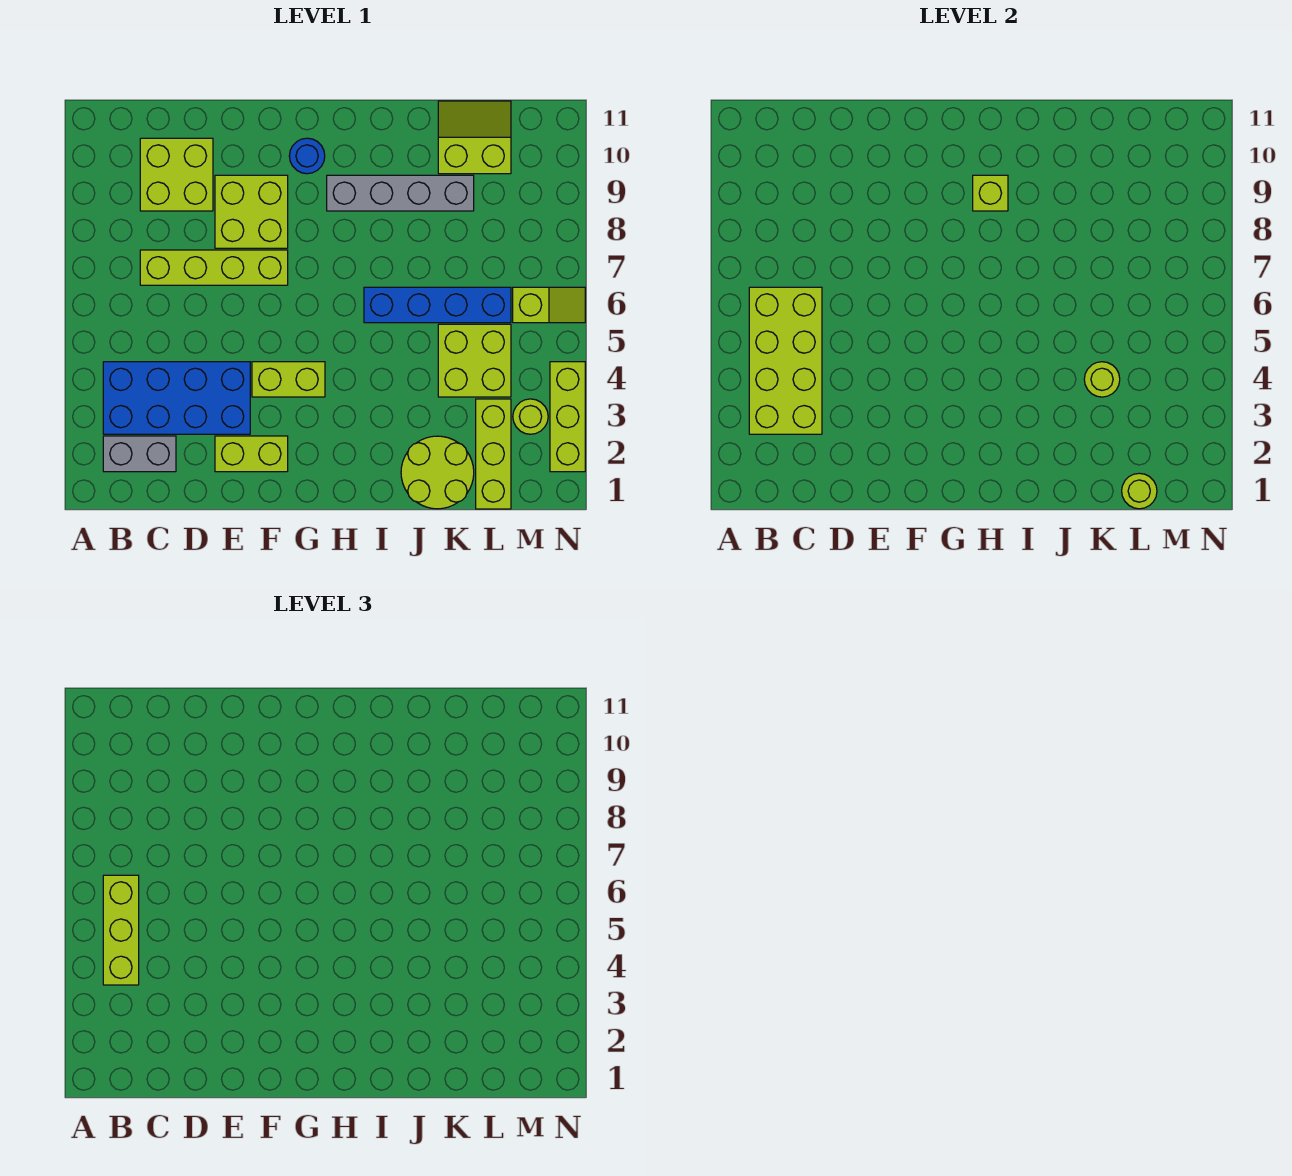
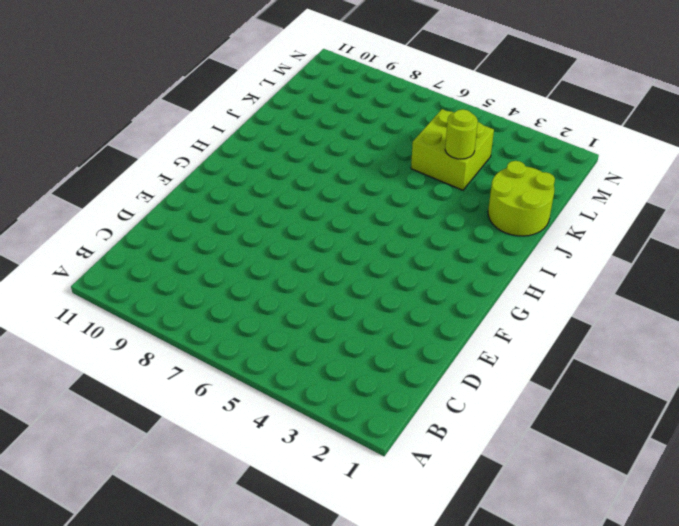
none -> grey 1x2 brick [103,436,176,472]
none -> blue 2x4 brick [103,362,250,434]
none -> lime 1x4 brick [140,250,288,285]

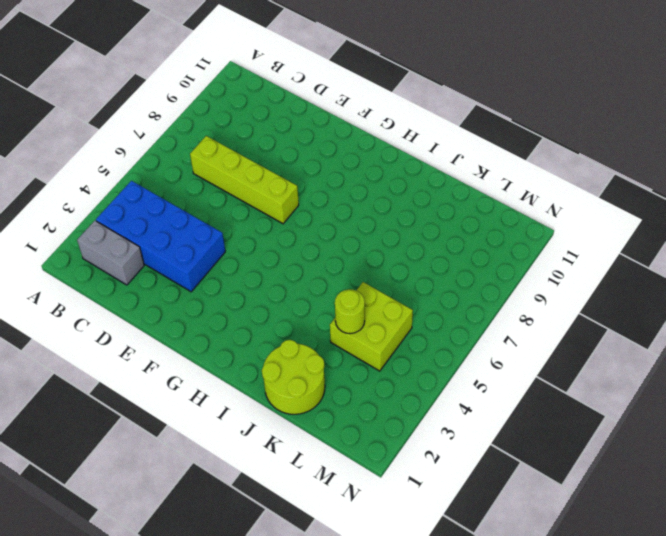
none -> lime 2x2 brick [140,138,213,211]
none -> lime 1x2 brick [215,436,288,472]
none -> lime 2x2 brick [215,175,288,248]

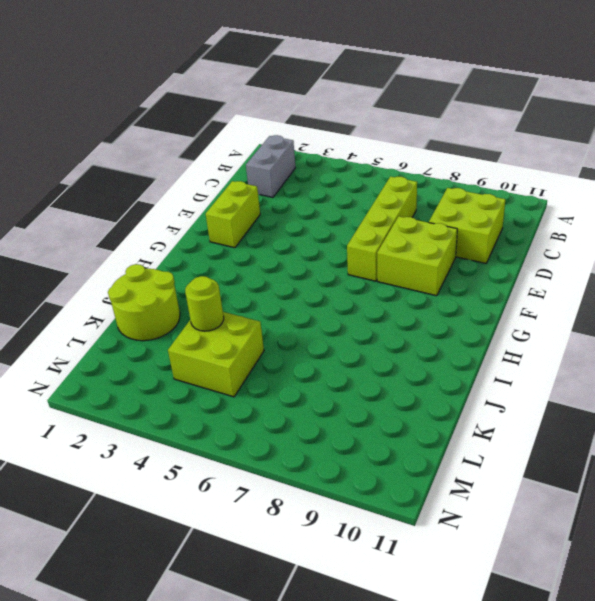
none -> blue 2x4 brick [103,362,250,434]
none -> lime 1x2 brick [252,362,325,397]
none -> blue 1x1 round brick [289,138,325,174]

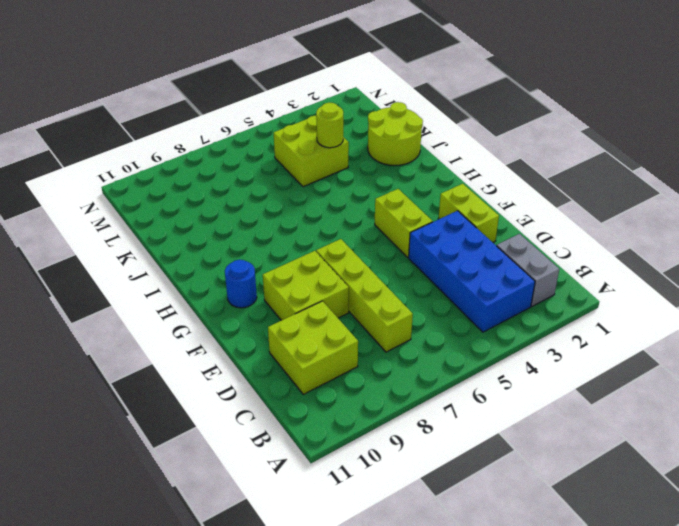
none -> grey 1x4 brick [327,175,474,211]
none -> blue 1x4 brick [364,287,511,323]
none -> lime 2x2 slope [438,101,511,174]

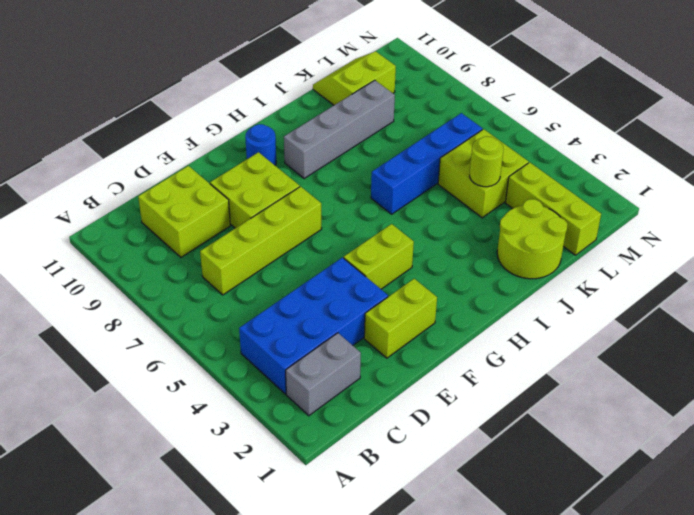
none -> lime 1x1 round brick [513,399,548,434]
none -> lime 1x2 slope [513,287,585,323]
none -> lime 1x3 brick [550,362,585,472]

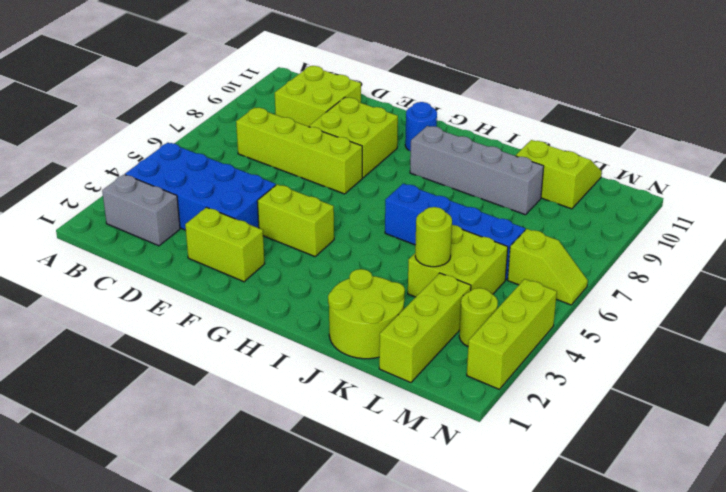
none -> lime 2x4 brick [749,287,822,434]
none -> lime 1x1 brick [973,175,1008,211]
none -> lime 1x1 round brick [1122,473,1157,509]

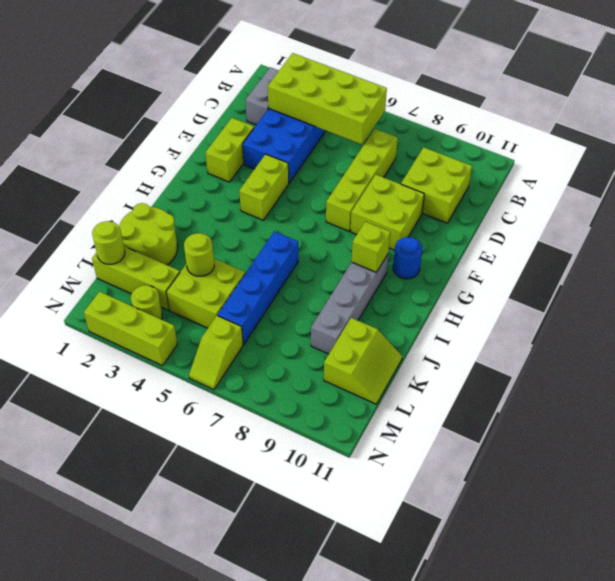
none -> lime 1x3 brick [103,875,139,985]

